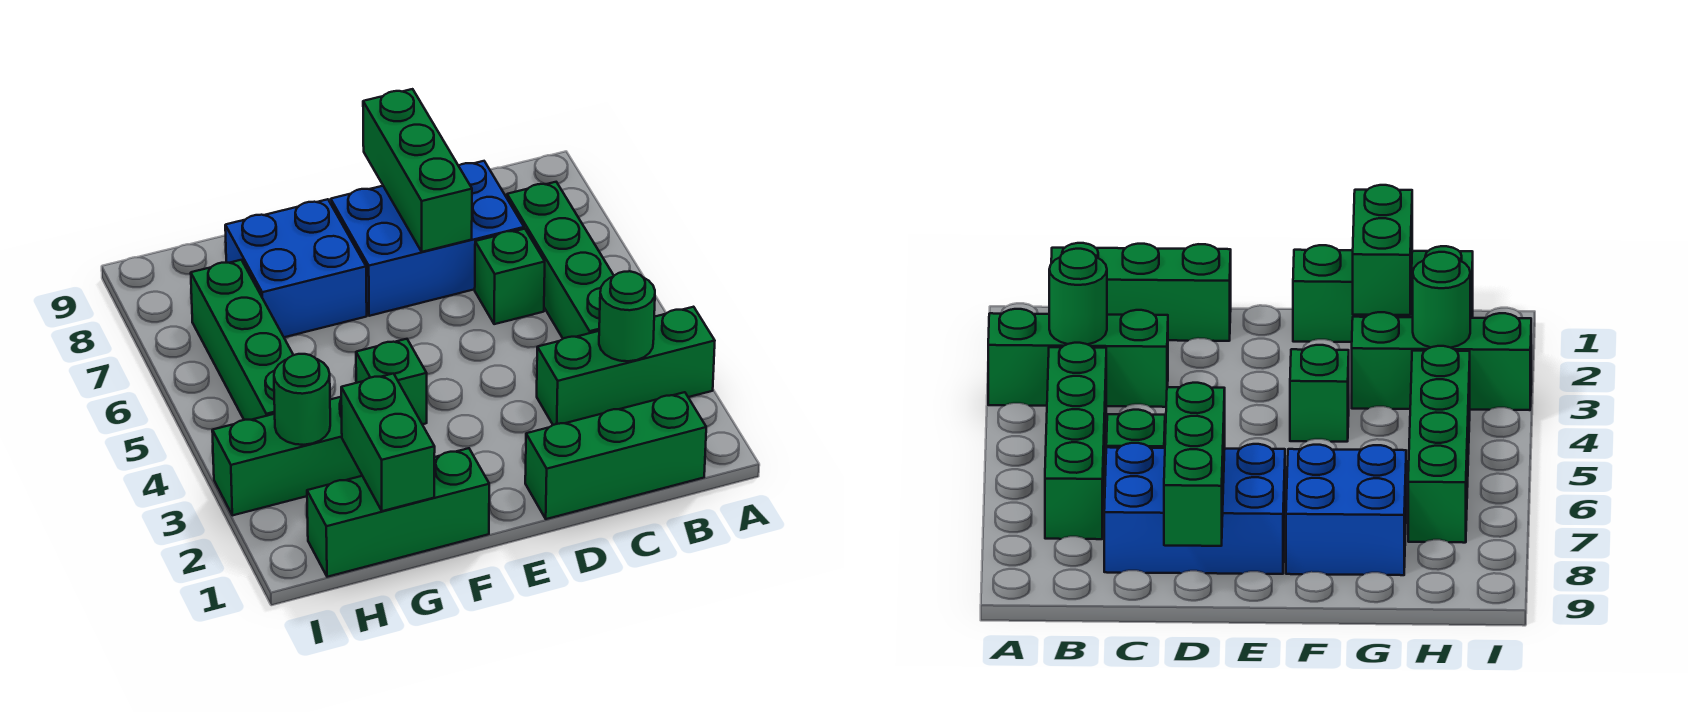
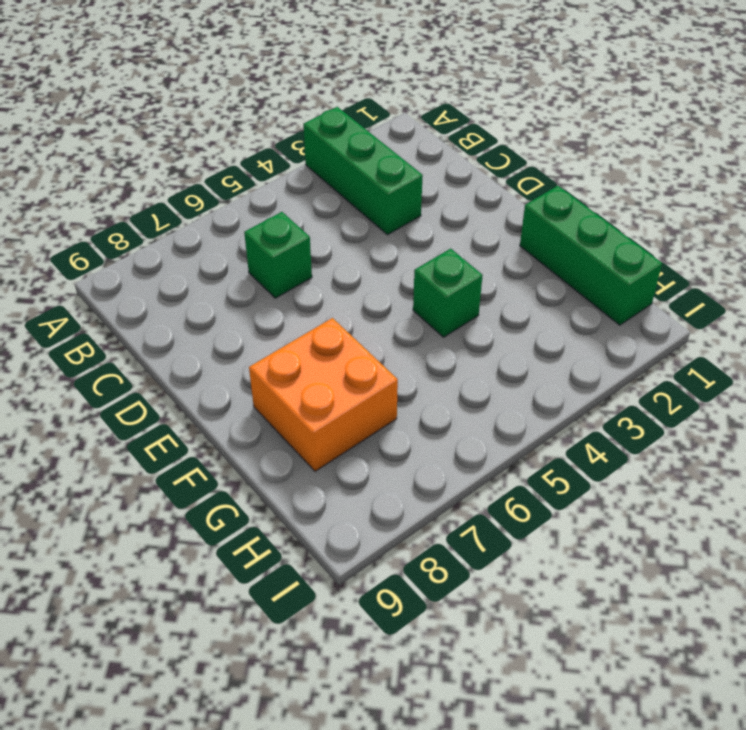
orange 2x2 brick [249,318,398,471] -> blue 2x2 brick [225,199,367,337]
none -> green 1x3 brick [525,392,706,519]
none -> green 1x4 brick [507,182,614,339]
none -> blue 2x3 brick [331,161,524,316]

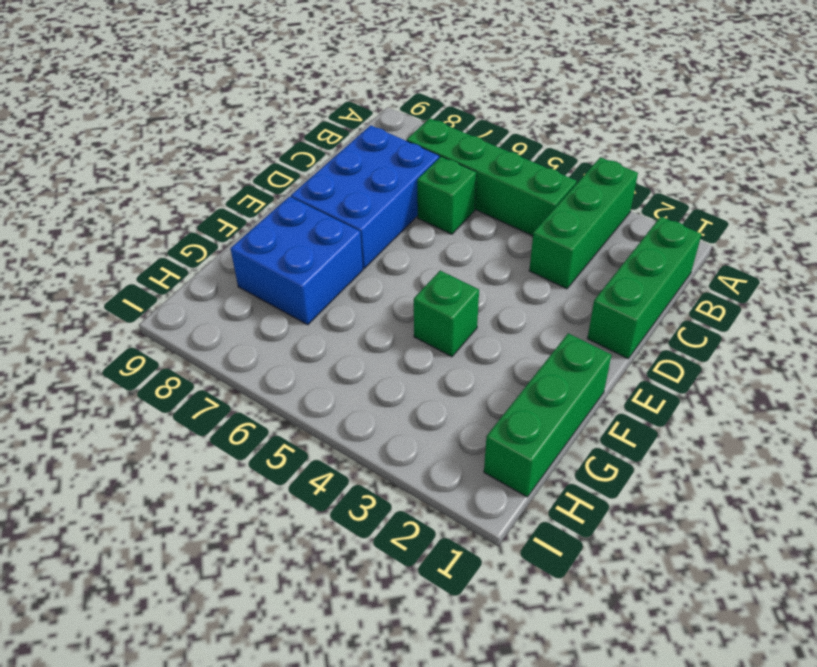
none -> green 1x3 brick [212,397,362,515]
none -> green 1x4 brick [191,260,293,420]
none -> green 1x1 round brick [599,271,655,361]

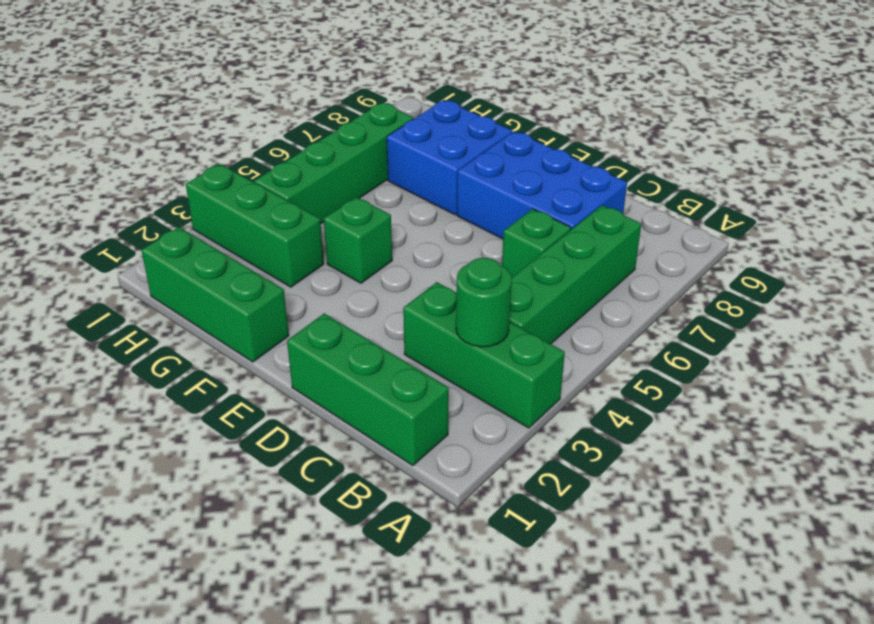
none -> green 1x3 brick [363,89,472,252]
none -> green 1x2 brick [341,374,435,511]
none -> green 1x1 round brick [274,354,330,445]

